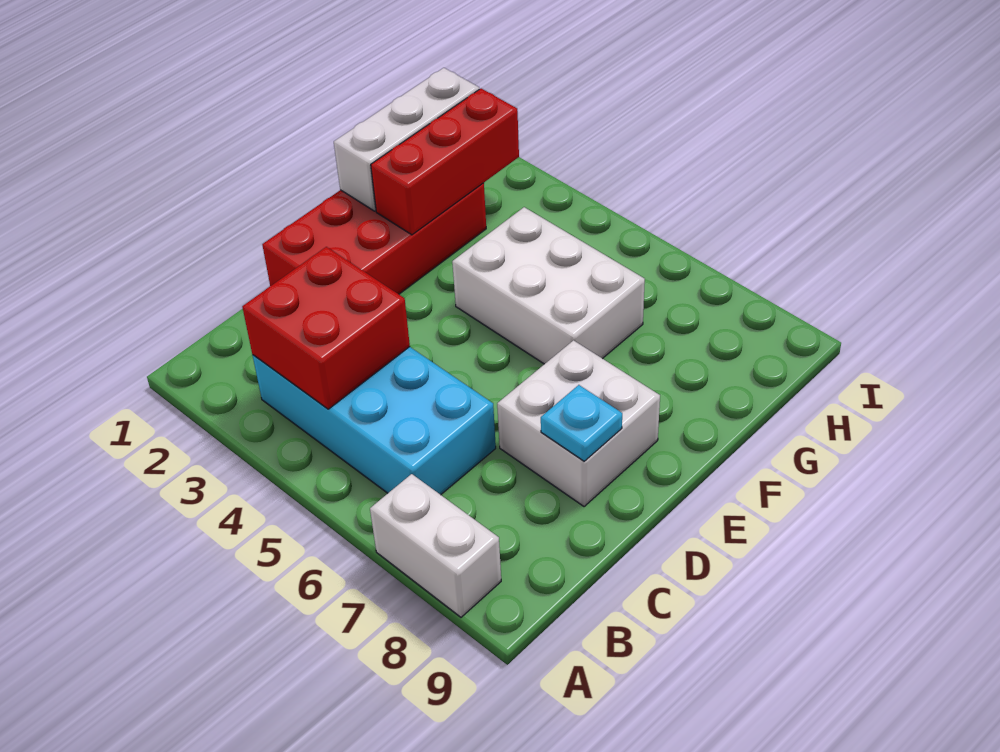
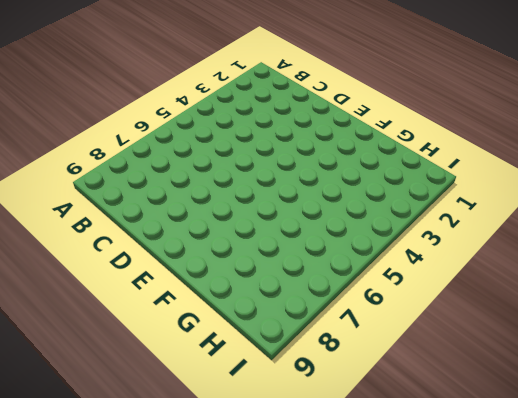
none -> white 1x2 brick [370,474,501,617]
none -> cyan 2x4 brick [253,347,496,495]

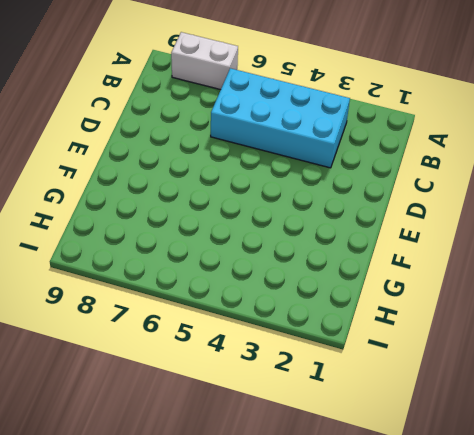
none -> red 2x4 brick [262,183,486,294]
none -> white 2x2 brick [497,340,660,507]

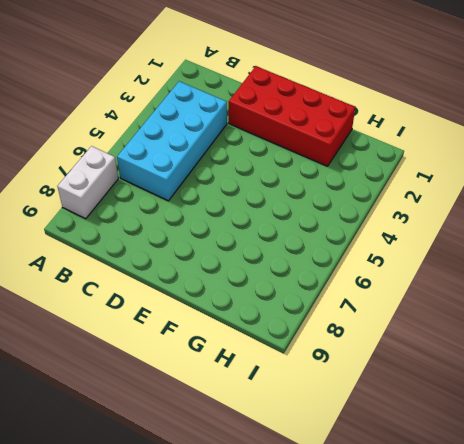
none -> white 2x2 brick [497,340,660,507]
none -> white 2x3 brick [452,207,645,364]

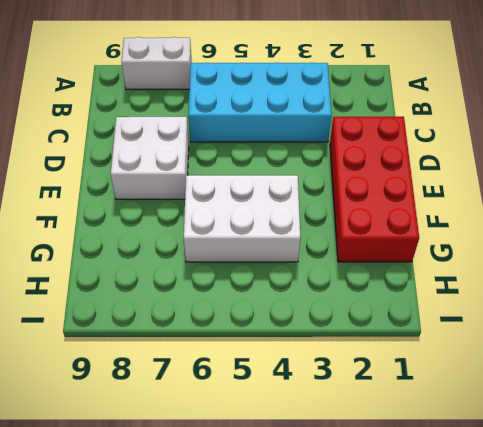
none -> red 2x2 brick [242,247,410,409]
none -> cyan 1x1 plate [541,385,622,461]

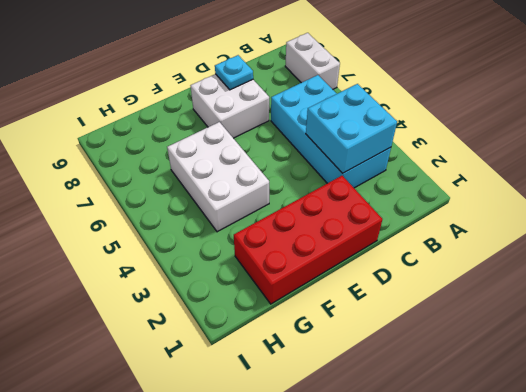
cyan 2x2 brick [306,84,397,173] -> red 2x2 brick [242,247,410,409]
none -> white 1x3 brick [334,68,479,211]
none -> red 1x3 brick [371,89,519,235]

